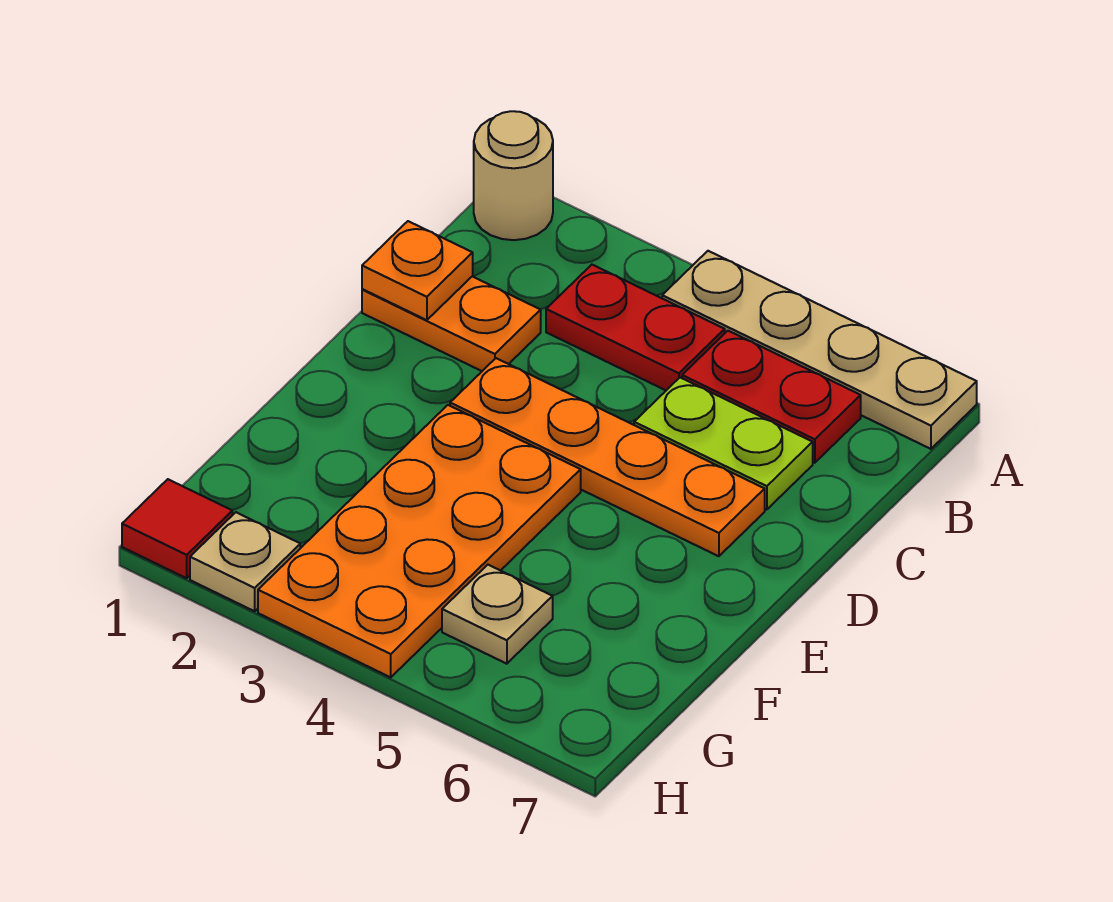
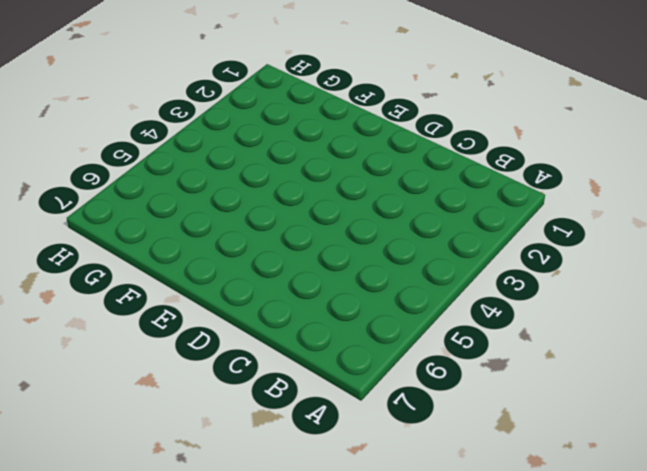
none -> tan 1x1 round brick [474,111,553,240]
none -> tan 1x4 plate [662,251,977,449]
none -> red 1x2 plate [546,265,725,390]

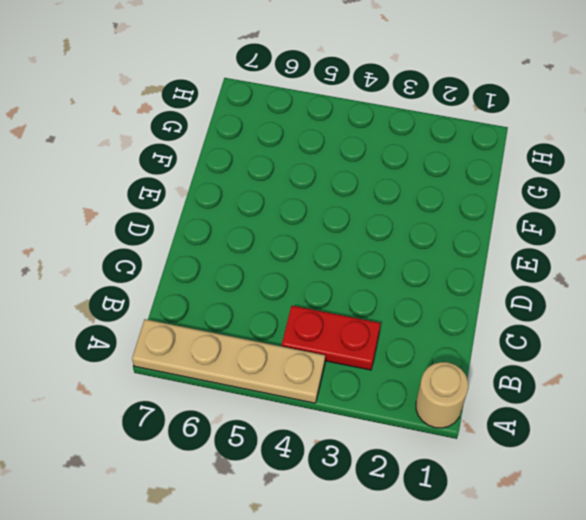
none -> red 1x2 plate [682,331,861,463]
none -> orange 1x2 plate [362,277,541,371]
none -> lime 1x2 plate [634,378,813,510]

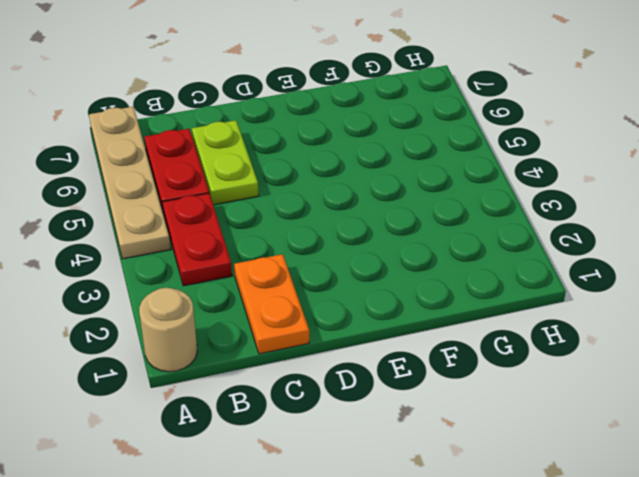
none -> orange 1x4 plate [450,358,765,556]
none -> orange 2x4 plate [258,405,581,677]
none -> tan 1x1 plate [442,565,553,664]

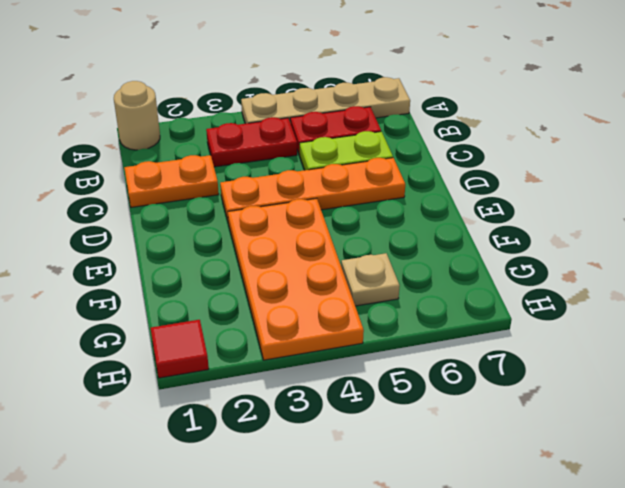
none -> tan 1x1 plate [190,512,300,611]
none -> orange 1x1 plate [362,221,473,320]

